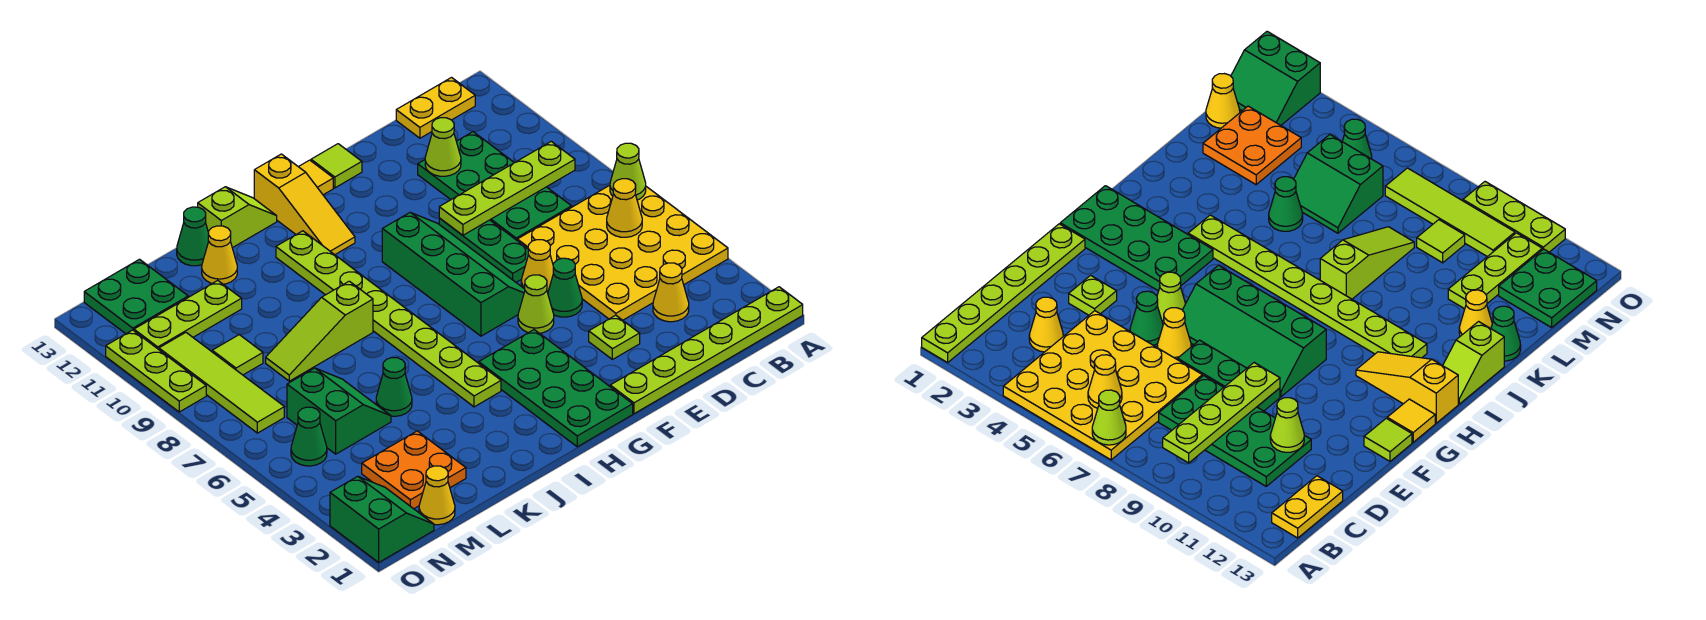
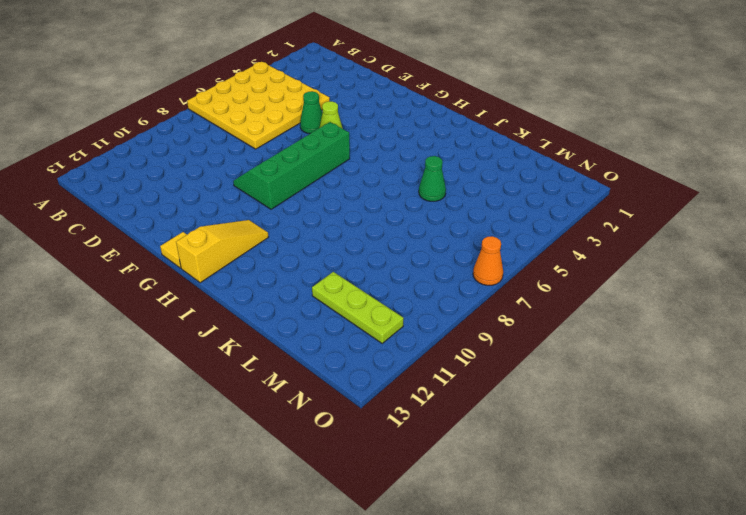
orange 1x1 cone [473,236,503,285] -> none
none -> lime 1x6 plate [610,287,803,414]
none -> yellow 1x2 plate [396,78,475,138]
none -> yellow 1x1 cone [653,263,689,322]
none -> green 2x4 plate [418,132,572,240]

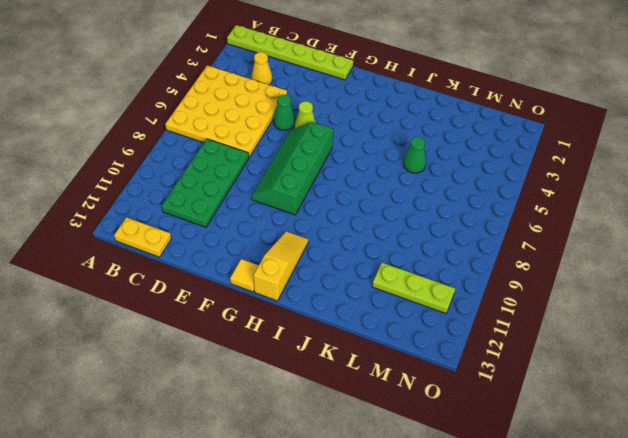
none -> lime 1x1 plate [589,315,640,360]
none -> yellow 1x1 cone [521,240,553,293]
none -> green 1x3 plate [439,218,528,282]
none -> lime 1x1 tile [311,144,362,188]

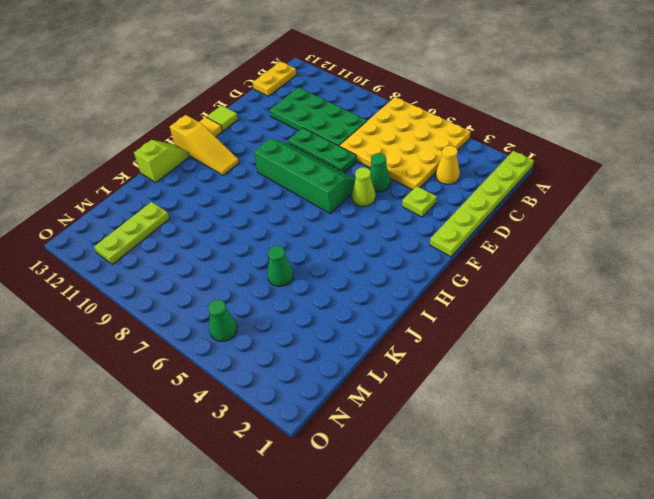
none -> yellow 1x1 cone [521,240,553,293]
none -> green 2x4 plate [479,330,633,447]
none -> lime 1x8 plate [276,231,501,407]
none -> lime 1x3 slope [266,281,373,381]

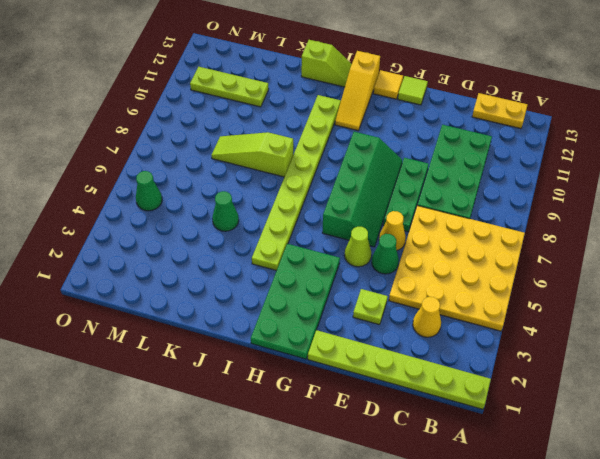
none -> yellow 1x1 cone [202,226,237,284]
none -> green 1x1 cone [177,207,209,266]
none -> orange 2x2 plate [362,431,466,509]
none -> green 2x2 slope [287,368,391,454]

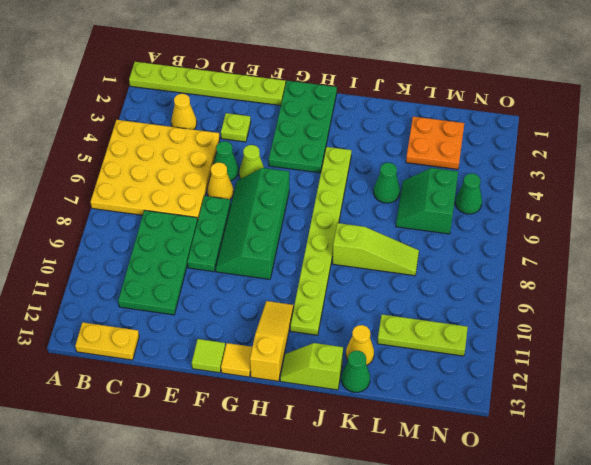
none -> yellow 1x1 cone [419,466,455,525]
none -> lime 1x1 tile [212,335,263,375]
none -> green 2x2 plate [84,259,188,334]
none -> green 2x2 slope [330,476,434,562]

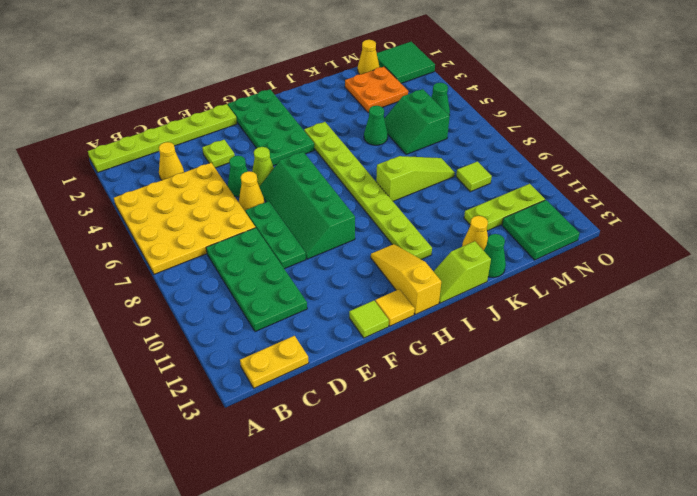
green 2x2 tile [377,42,435,83] -> green 2x2 slope [330,476,434,562]
none -> lime 1x4 tile [159,333,284,433]
none -> lime 1x3 plate [106,330,206,412]
none -> lime 1x1 cone [610,143,646,200]
none -> yellow 1x1 cone [607,179,642,237]

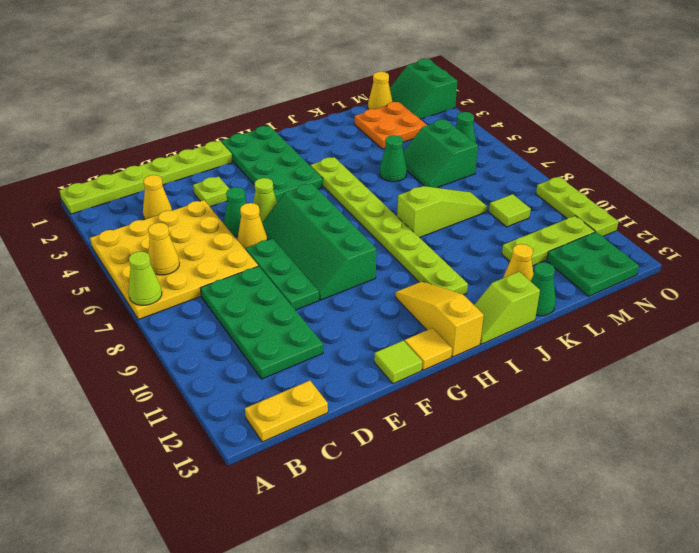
none -> lime 1x4 tile [159,333,284,433]
none -> lime 1x4 plate [439,141,575,235]
none -> lime 1x1 cone [425,118,461,176]

